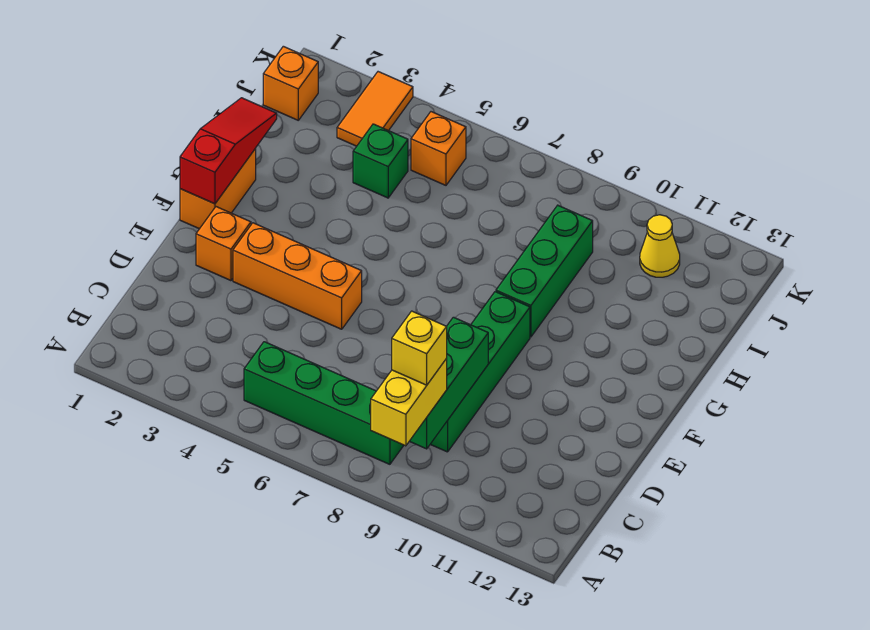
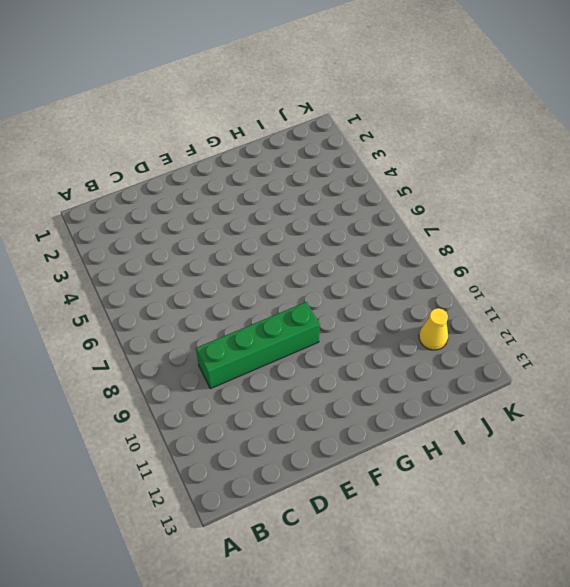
none -> green 1x4 brick [244,342,404,464]
none -> orange 1x1 brick [196,207,251,281]
none -> orange 1x3 brick [233,223,362,329]

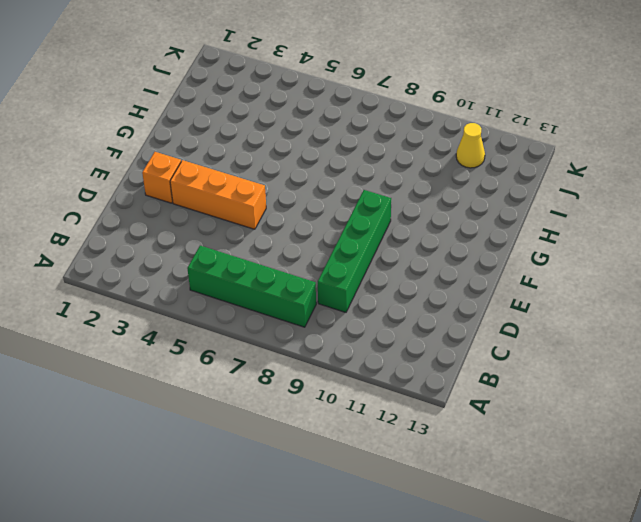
none -> orange 1x2 brick [180,149,256,229]
none -> green 1x3 brick [496,205,593,337]
none -> green 1x1 brick [353,124,408,198]

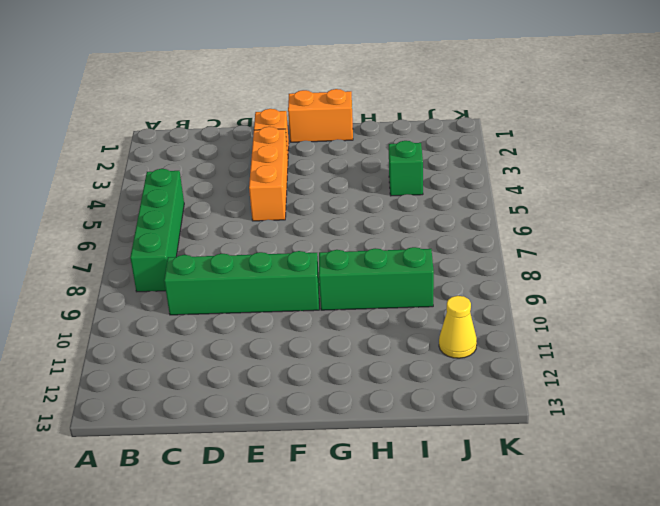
none -> orange 1x1 brick [263,46,318,120]
none -> orange 1x2 tile [337,72,413,146]
none -> orange 1x1 brick [411,112,466,185]

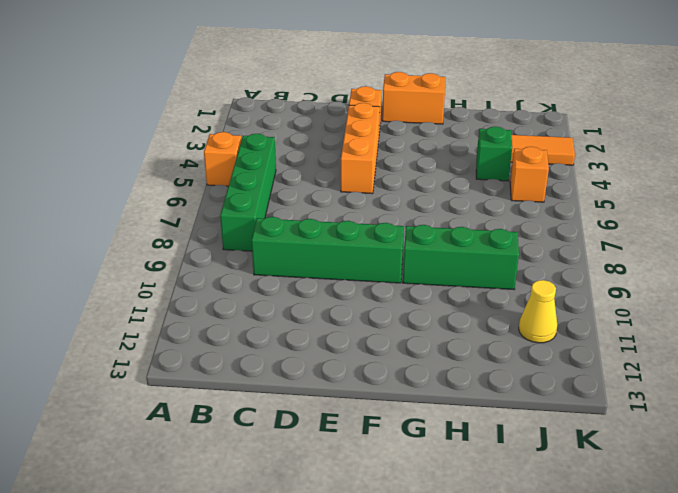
orange 1x1 brick [204,132,242,186] -> orange 1x1 brick moved to [263,46,318,120]
none -> green 1x3 brick [410,317,488,449]
none -> red 1x3 slope [180,98,277,204]
none -> yellow 1x2 brick [371,359,447,446]

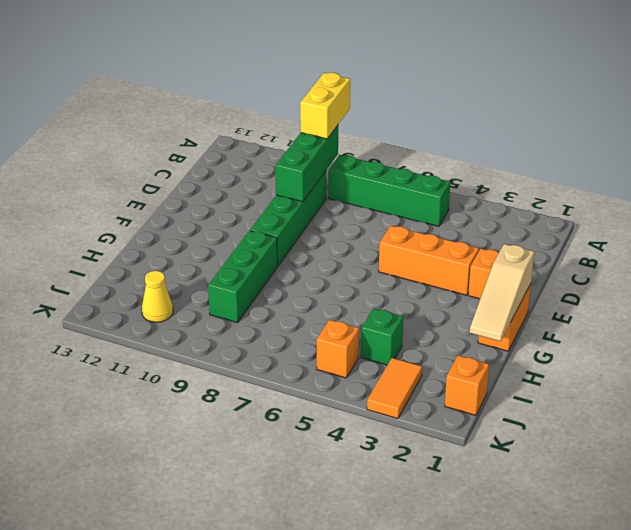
tan 1x3 slope [470,244,534,341] -> red 1x3 slope [180,98,277,204]
none -> yellow 1x1 brick [392,311,447,385]

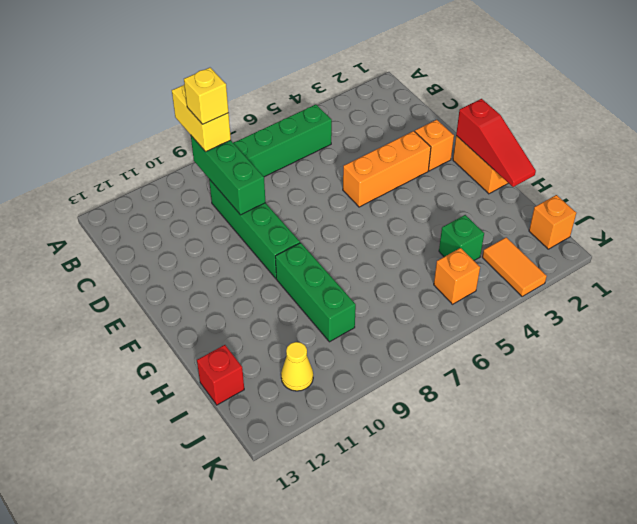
red 1x1 brick [197,345,244,405] -> none

